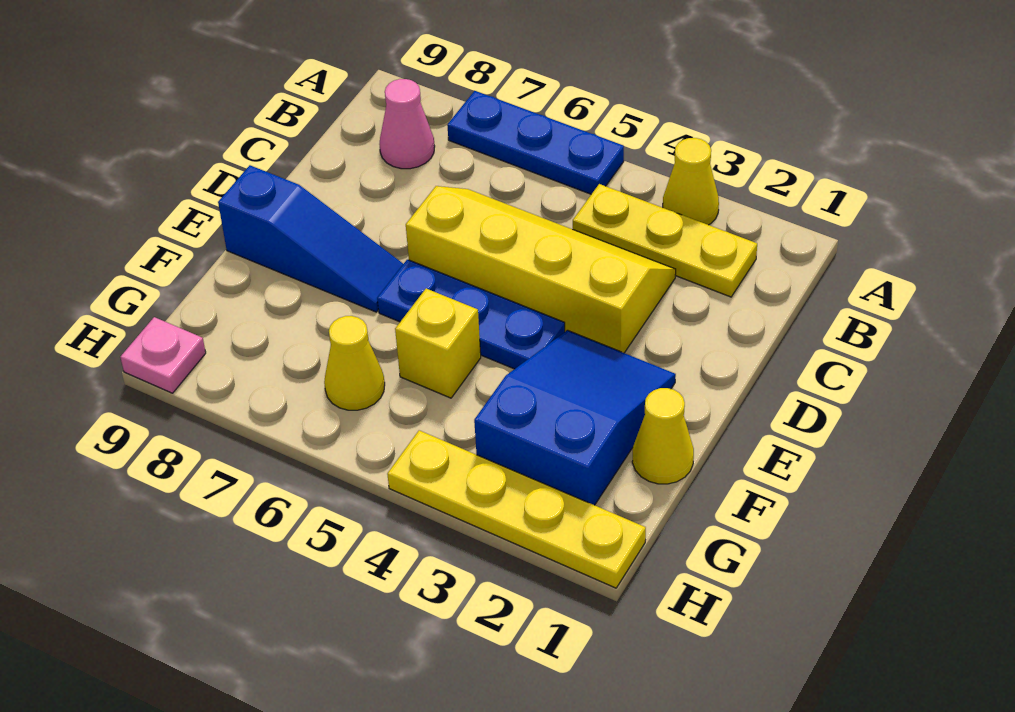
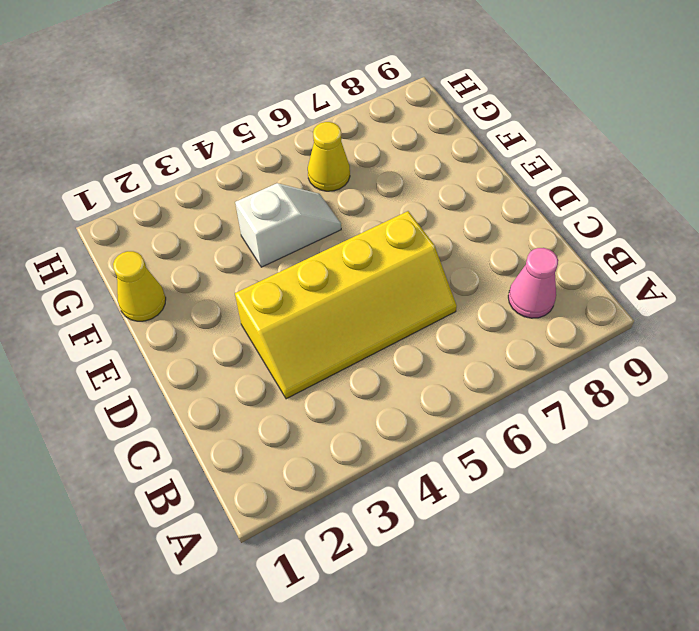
white 1x2 slope [235,183,341,267] -> yellow 1x1 brick [395,289,481,398]
none -> yellow 1x1 cone [663,138,719,225]
none -> blue 1x3 plate [447,91,624,194]
none -> yellow 1x3 plate [573,184,757,297]

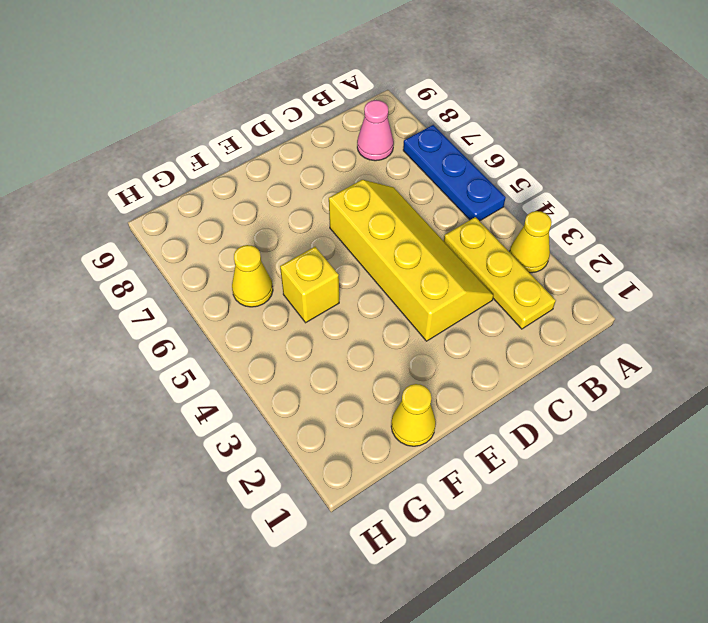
none -> blue 2x3 slope [474,330,676,505]
none -> blue 1x3 plate [377,260,565,369]
none -> blue 1x3 slope [218,165,403,312]

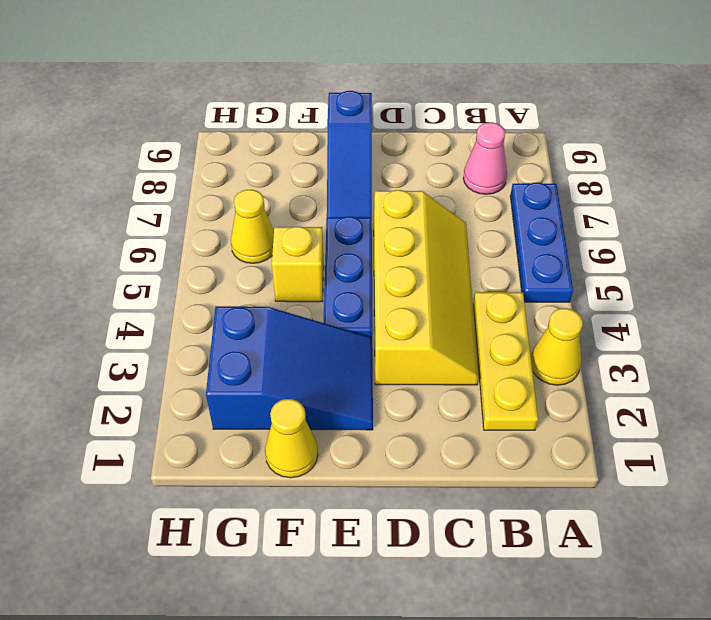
none -> yellow 1x4 plate [387,430,646,588]
none -> pink 1x1 plate [120,317,206,393]

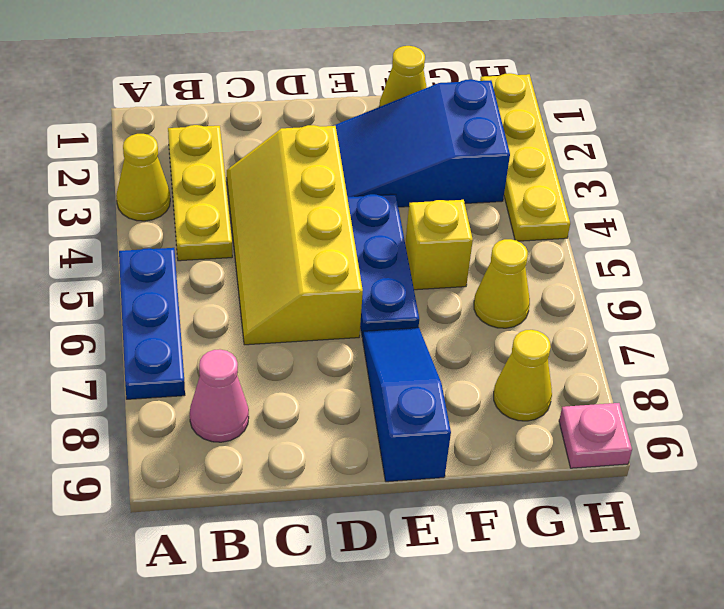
yellow 1x1 cone [494,330,552,421] -> none

